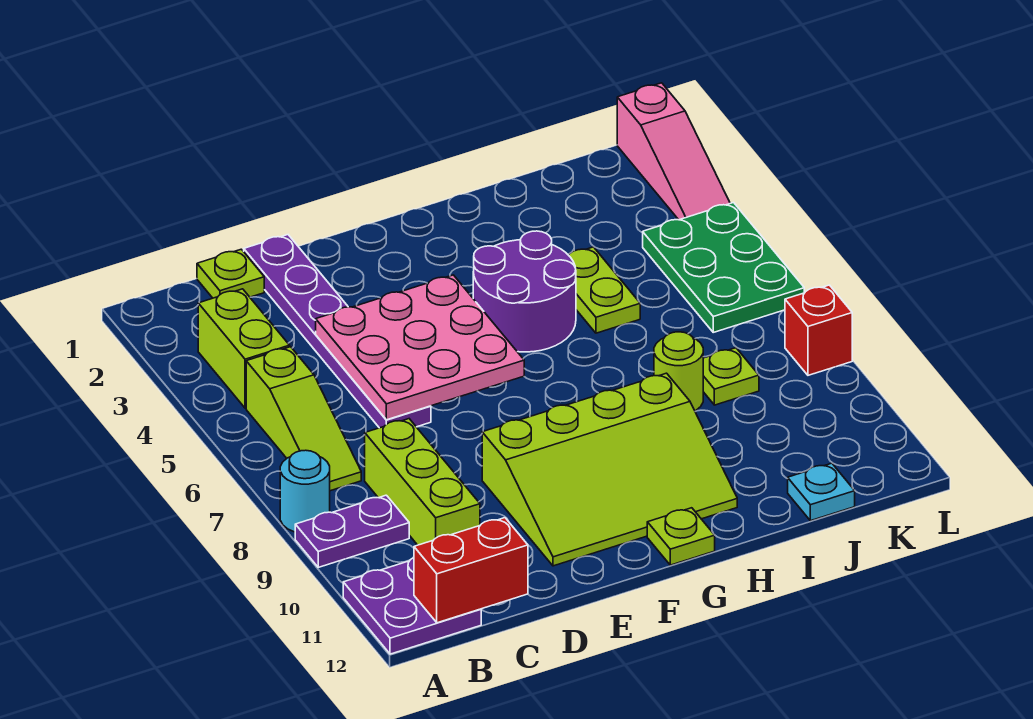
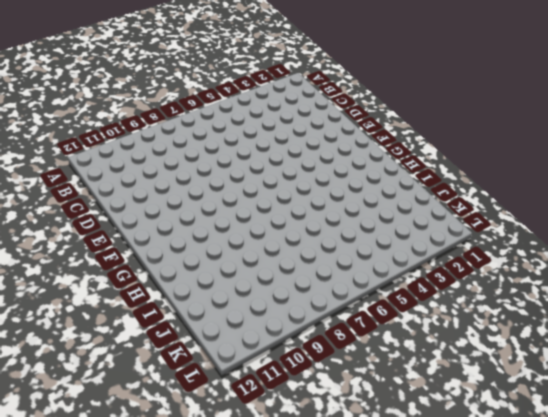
none -> cyan 1x1 round brick [280,450,330,532]
none -> purple 1x2 plate [295,495,409,567]
none -> purple 2x2 plate [343,558,481,654]

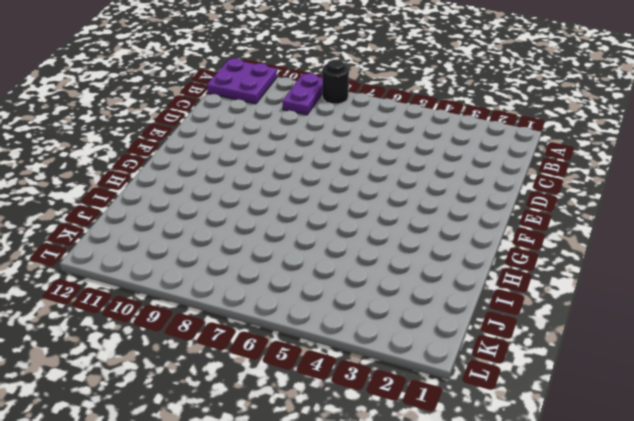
black 1x1 round brick [322,60,349,104] -> cyan 1x1 round brick [280,450,330,532]
none -> lime 1x2 brick [198,289,290,408]
none -> lime 1x3 slope [246,347,361,491]
none -> lime 1x1 plate [197,249,264,298]

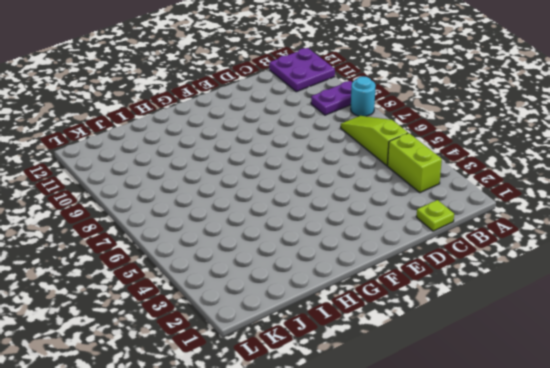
none -> lime 1x3 brick [365,419,480,545]
none -> purple 1x6 plate [244,235,431,428]
none -> lime 3x4 slope [482,373,737,566]

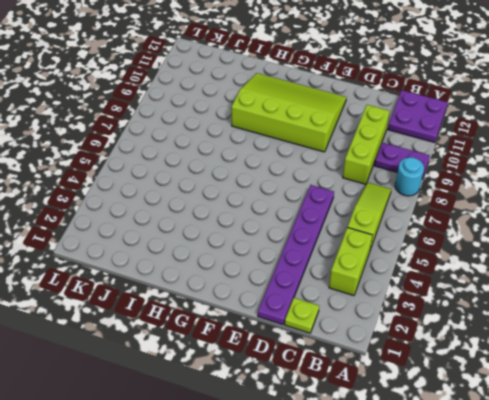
none -> purple 2x2 round brick [473,231,576,352]
none -> lime 1x1 plate [647,508,715,565]
none -> lime 1x2 plate [569,247,640,333]

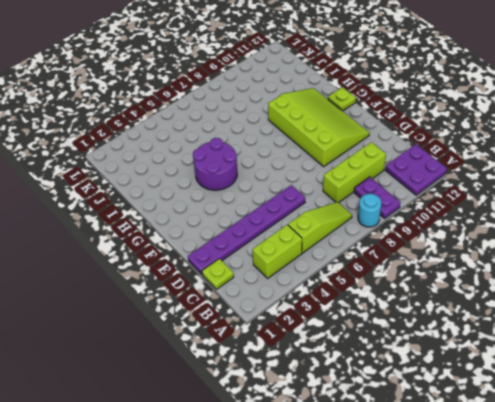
none -> lime 1x2 plate [569,247,640,333]
none -> lime 1x1 round brick [654,332,703,411]
none -> lime 1x1 plate [703,348,759,405]

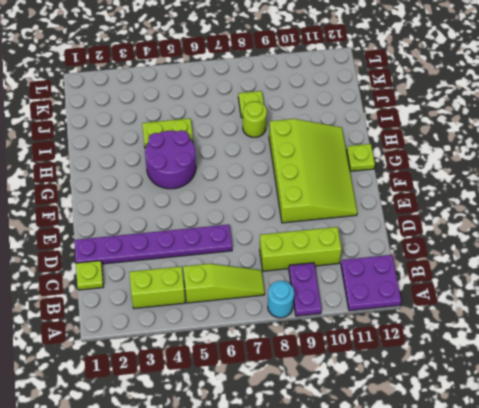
none -> cyan 1x1 plate [788,463,855,521]
none -> green 2x3 plate [643,203,804,332]
none -> pink 1x3 slope [617,83,730,220]

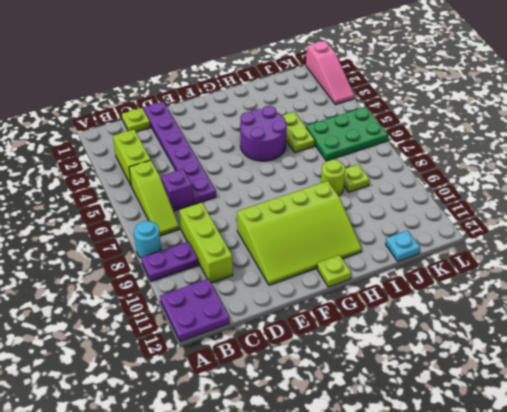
purple 1x1 brick [161,169,193,211] -> none
green 2x3 plate [306,107,388,161] -> green 2x3 plate turned to [643,203,804,332]
none -> red 1x1 brick [785,285,852,375]
none -> red 1x2 brick [414,518,528,623]
none -> pink 3x3 plate [316,275,524,420]

